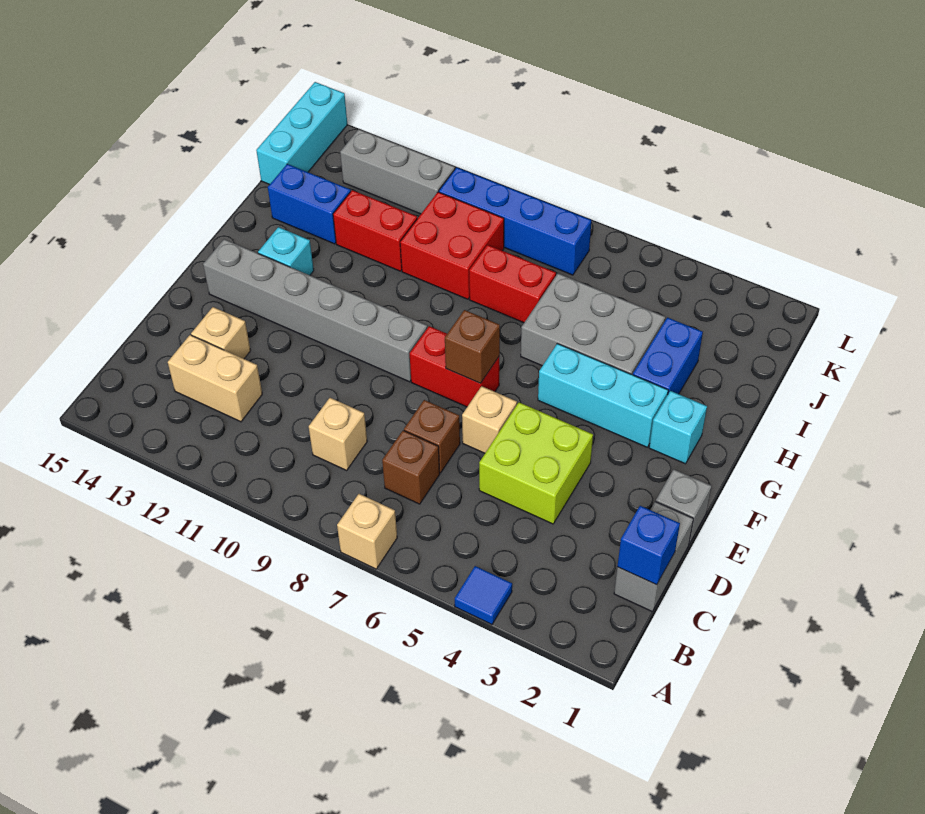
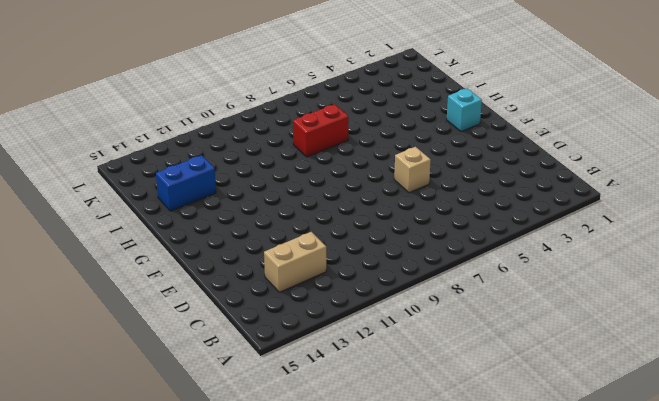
none -> blue 1x1 tile [455,566,512,624]
none -> tan 1x1 brick [337,494,397,569]
none -> grey 1x2 brick [614,501,693,611]

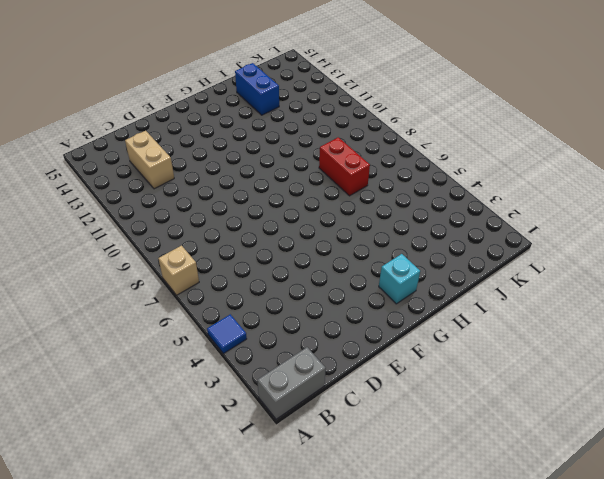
grey 1x2 brick [257,347,326,419] -> grey 1x2 brick moved to [614,501,693,611]
none -> brown 1x1 brick [382,430,440,504]
none -> tan 1x1 brick [309,398,367,470]
none -> lime 2x2 brick [479,402,593,524]

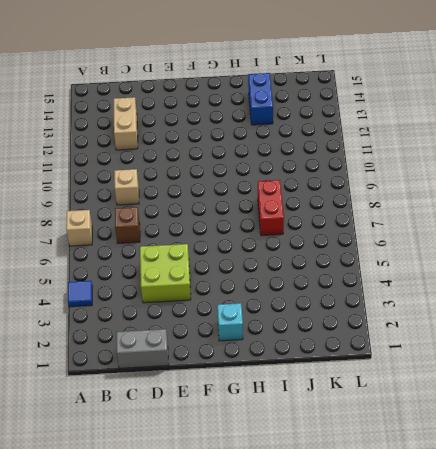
none -> brown 1x1 brick [404,400,460,473]
none -> tan 1x1 brick [191,307,251,359]
none -> grey 1x1 brick [656,469,712,544]

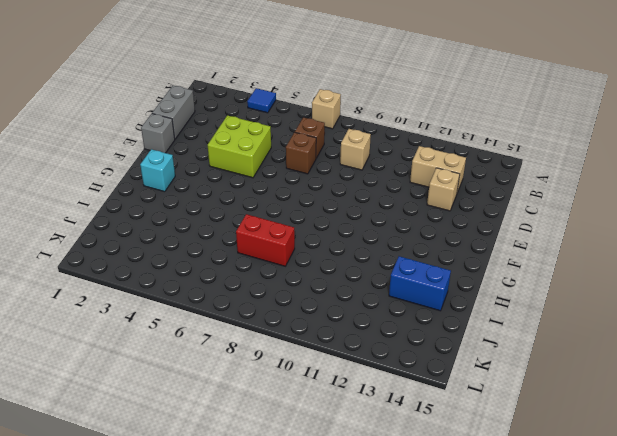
none -> tan 1x1 brick [462,386,517,453]
none -> red 1x2 brick [410,326,499,407]
none -> grey 1x6 brick [203,239,427,382]

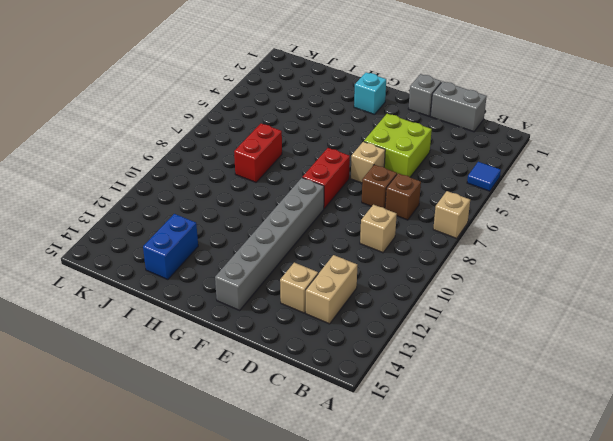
none -> cyan 1x3 brick [538,344,668,447]
none -> cyan 1x1 brick [258,227,314,275]
none -> blue 1x2 brick [633,317,703,394]

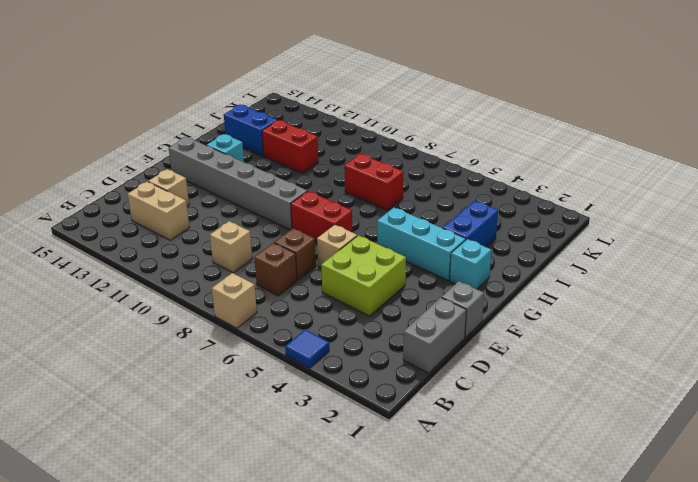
none -> grey 2x3 brick [521,273,665,375]
none -> red 2x2 brick [400,192,504,299]
none -> cyan 1x3 brick [256,82,347,184]

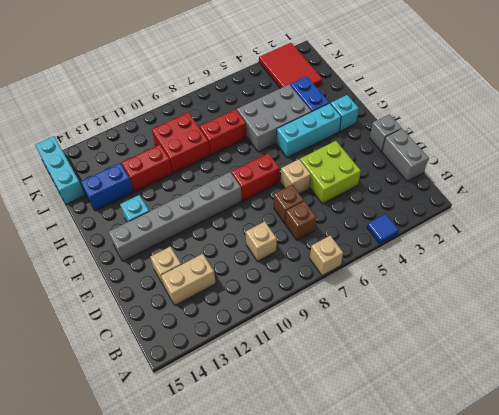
red 2x3 tile [259,43,322,88] -> none
none -> blue 1x4 brick [439,167,591,275]
none -> grey 1x3 brick [340,129,455,214]
none -> blue 1x1 brick [617,506,680,585]

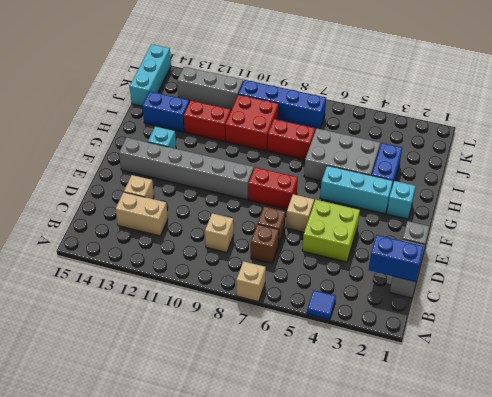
blue 1x2 brick [369,235,424,282] -> blue 1x1 brick [617,506,680,585]
none -> brown 1x1 brick [445,310,500,383]

